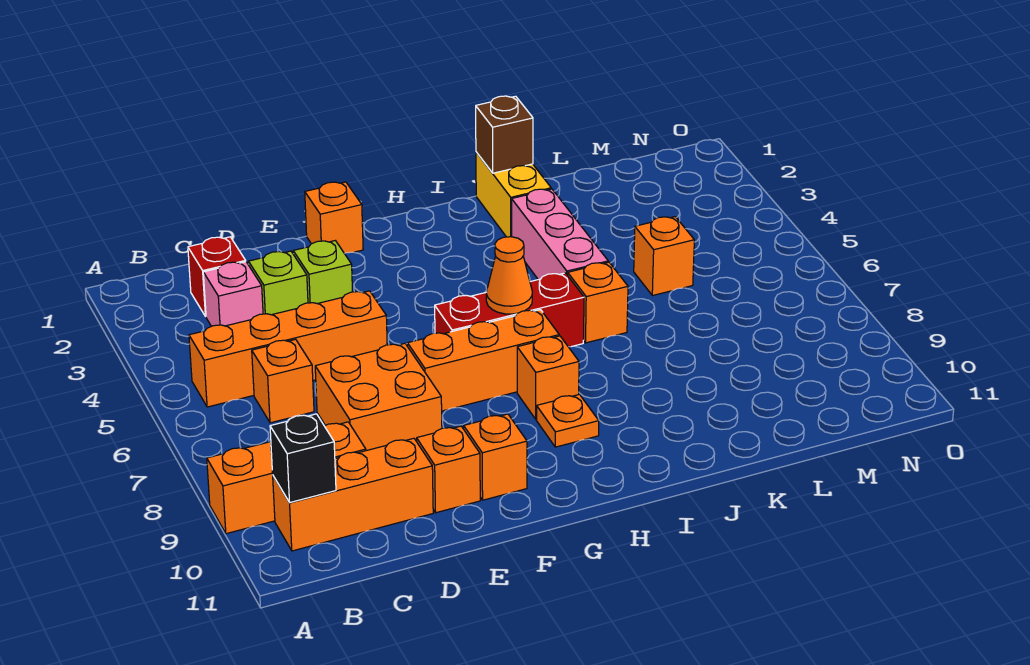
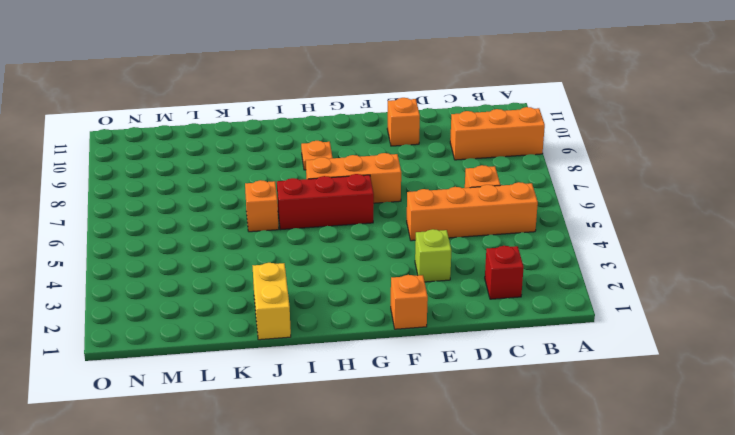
none -> orange 1x3 brick [273,438,433,551]
none -> pink 1x1 brick [203,262,263,326]
none -> lime 1x1 brick [249,251,308,315]

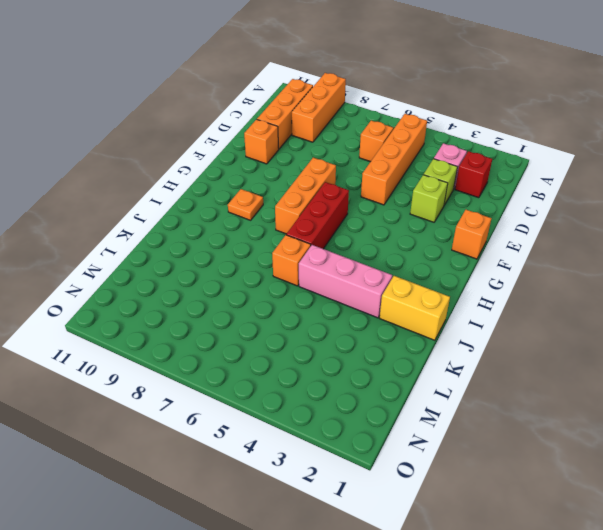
none -> orange 2x2 brick [315,343,442,451]
none -> orange 1x1 brick [464,414,527,500]
none -> orange 1x1 brick [517,336,579,419]

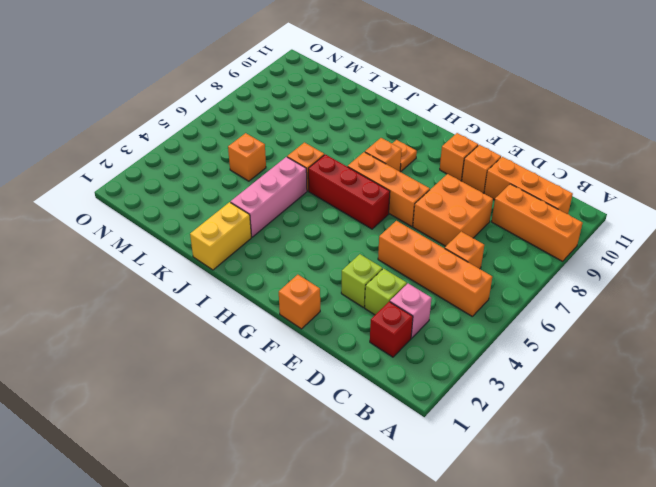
none -> black 1x1 brick [270,414,336,502]
none -> orange 1x1 cone [486,237,532,314]
none -> brown 1x1 brick [476,96,533,173]

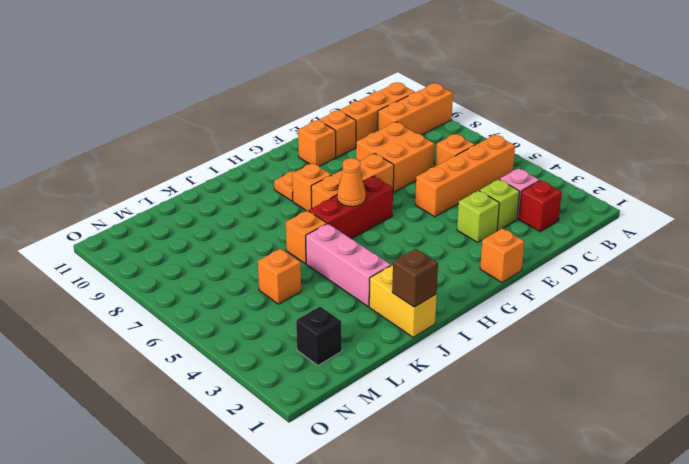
black 1x1 brick [296,306,342,365] -> black 1x1 brick moved to [270,414,336,502]

